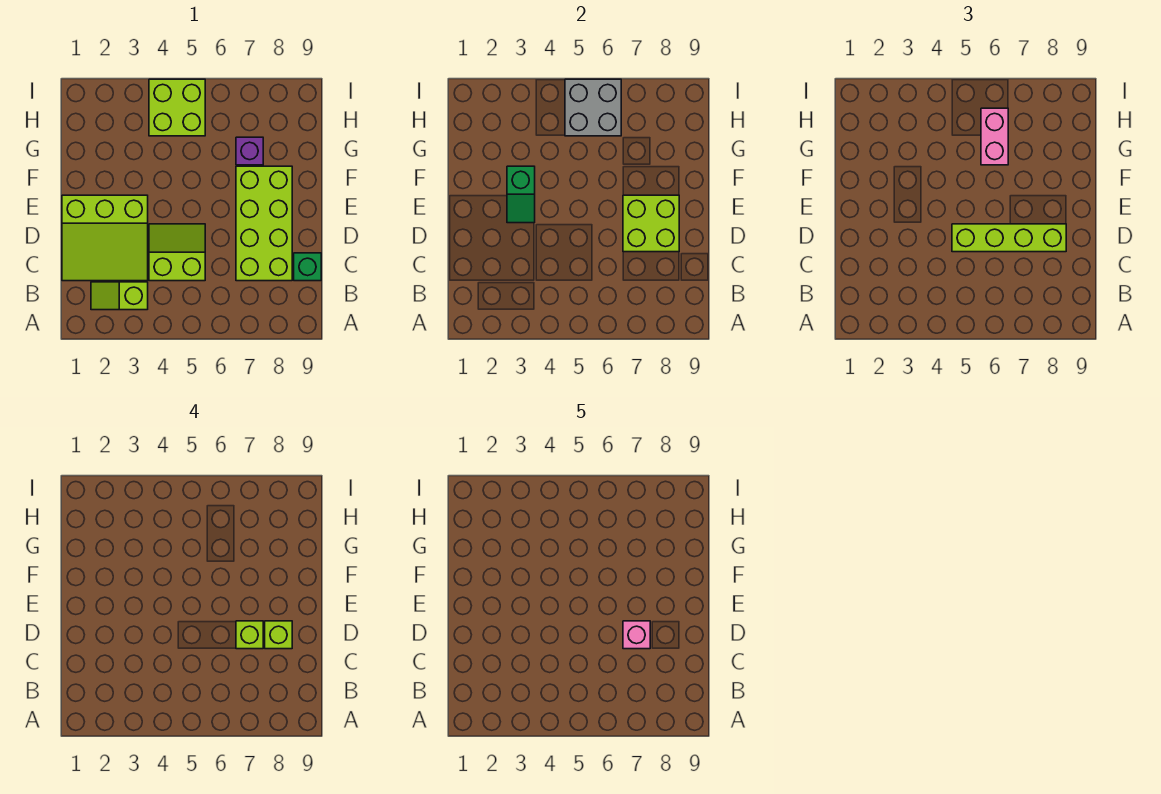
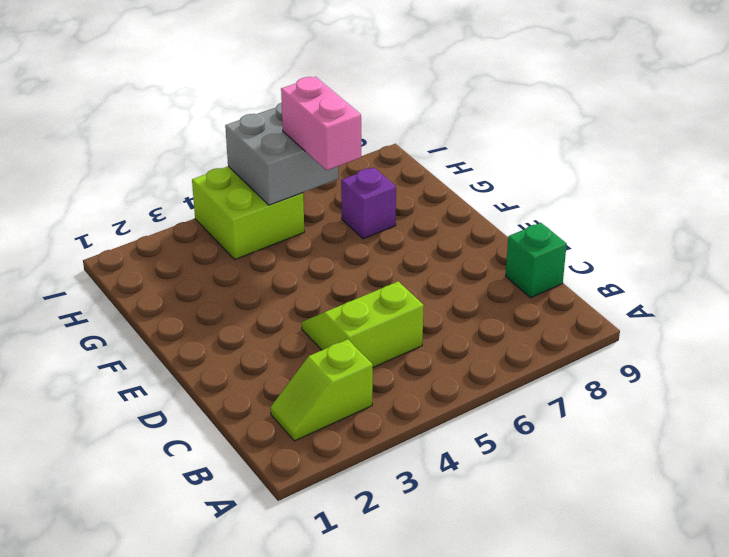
none -> lime 3x3 slope [62,195,148,281]
none -> lime 2x4 brick [236,166,292,281]
none -> lime 2x2 brick [623,195,679,252]

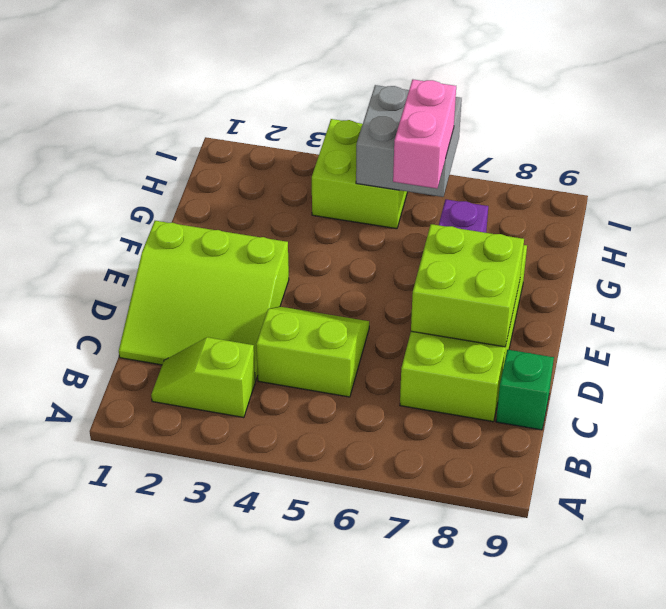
none -> green 1x2 slope [507,166,535,223]
none -> lime 1x4 brick [952,224,1066,252]
none -> lime 1x1 brick [236,621,263,649]

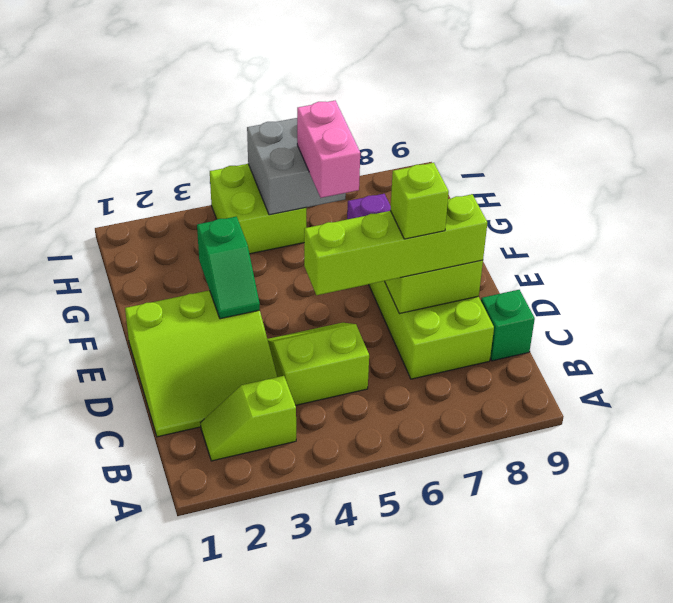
none -> lime 1x1 brick [265,621,292,649]
none -> pink 1x1 brick [623,621,650,649]

